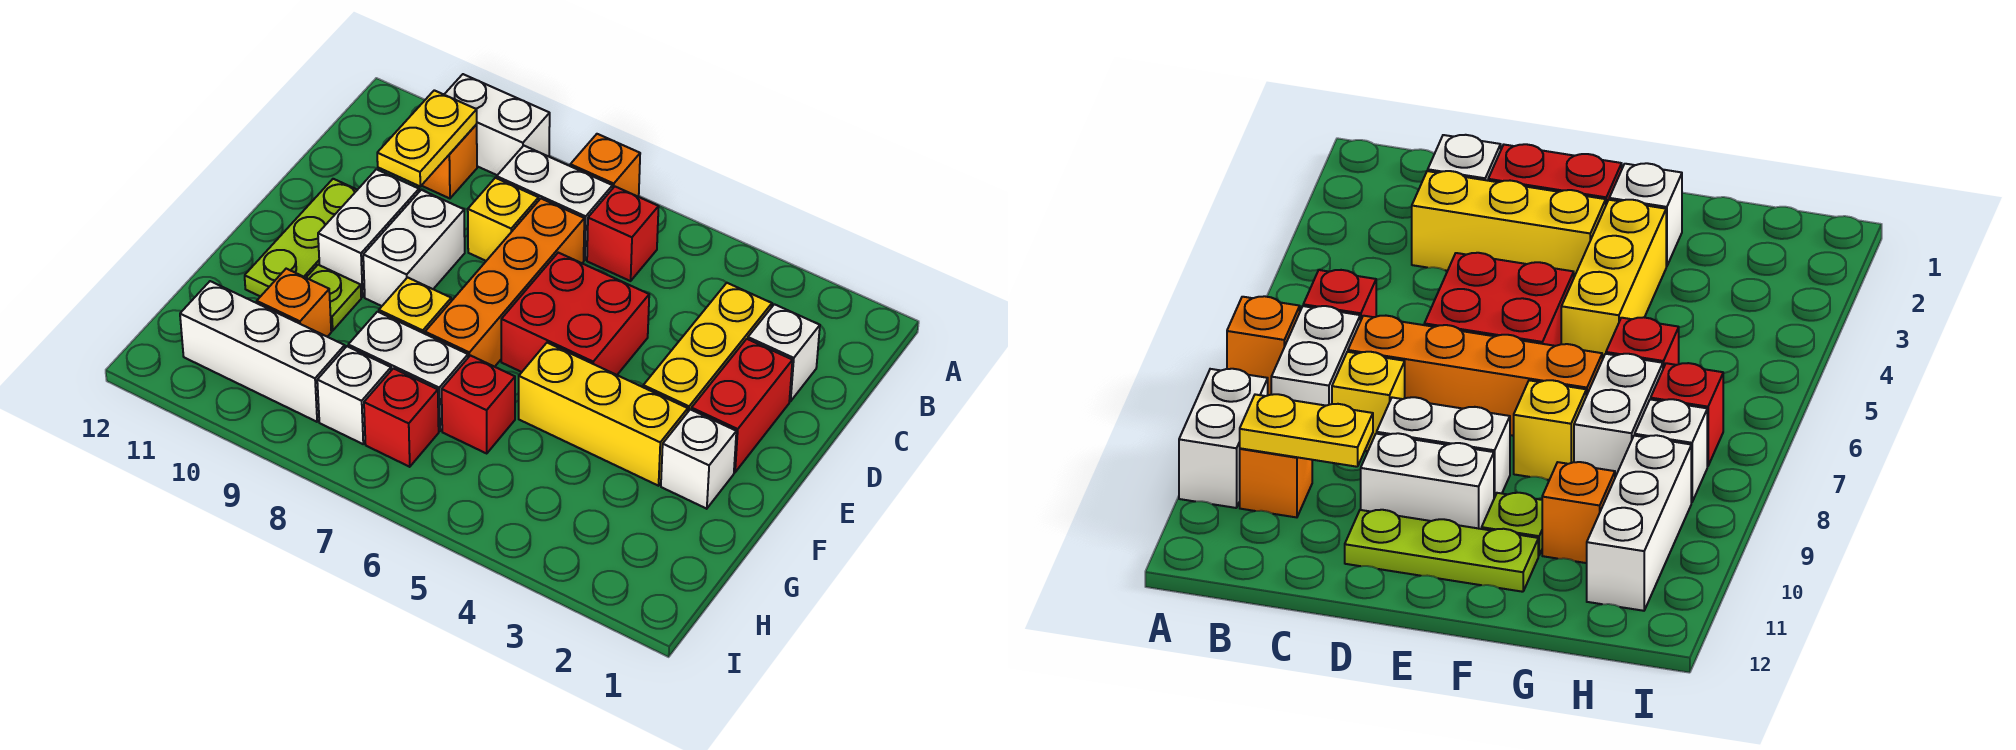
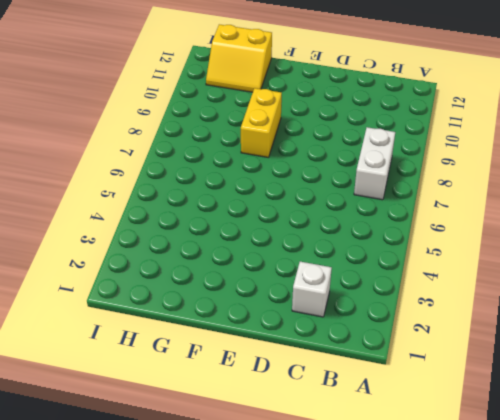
yellow 1x2 brick [241,88,282,157] -> yellow 1x1 brick [379,277,451,334]
yellow 2x2 slope [206,24,272,92] -> white 1x3 brick [180,281,345,422]
none -> orange 1x1 brick [570,134,640,197]
none -> white 1x2 brick [444,74,550,175]
none -> red 1x1 brick [587,187,659,281]

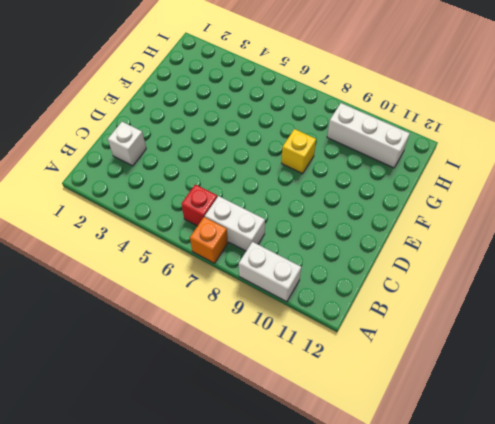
none -> orange 1x1 brick [421,125,477,198]
none -> yellow 1x3 brick [643,283,772,411]
none -> orange 1x4 brick [425,199,584,367]

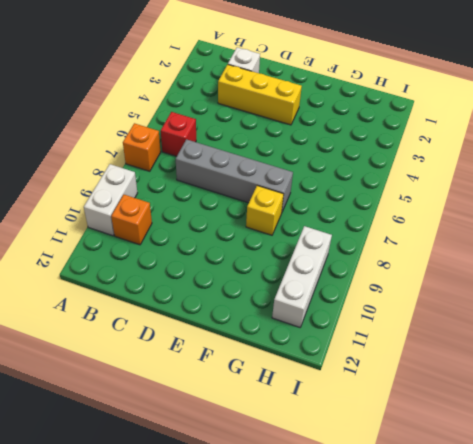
grey 1x4 brick [176,139,293,212] -> orange 1x4 brick [425,199,584,367]
none -> white 1x2 brick [497,146,612,260]
none -> yellow 1x1 brick [468,178,539,261]
none -> red 1x2 brick [691,339,792,472]

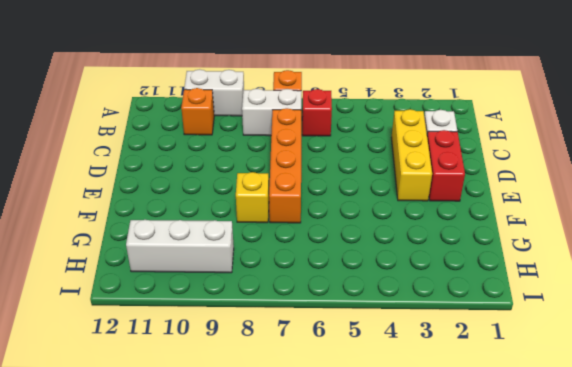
none -> yellow 1x1 brick [468,178,539,261]
none -> red 2x2 brick [501,253,649,375]
none -> white 1x2 brick [363,190,465,306]

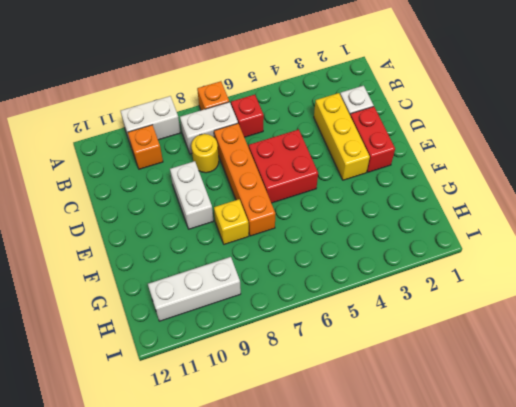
yellow 1x1 round brick [191,134,219,173] -> yellow 1x1 brick [468,178,539,261]
none -> white 1x2 brick [318,169,419,297]
none -> lime 1x3 plate [245,179,357,297]
none -> white 1x1 brick [661,409,736,509]

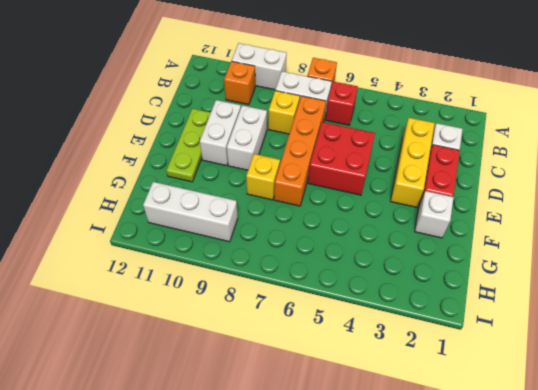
none -> yellow 1x3 brick [519,343,688,486]
none -> lime 1x1 plate [306,265,361,331]
none -> red 1x1 brick [442,355,515,453]

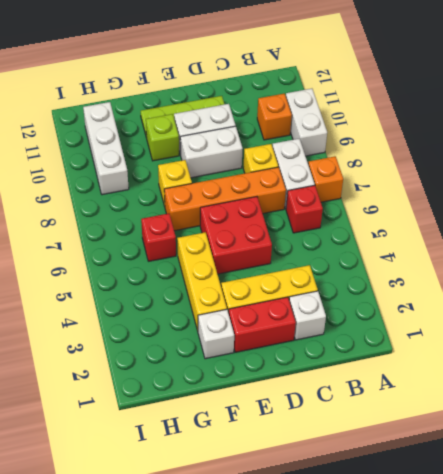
lime 1x1 brick [146,114,179,161] -> lime 1x1 plate [306,265,361,331]
none -> white 1x2 brick [348,312,468,431]
none -> orange 1x1 brick [257,269,331,337]
none -> red 1x1 brick [364,368,439,467]

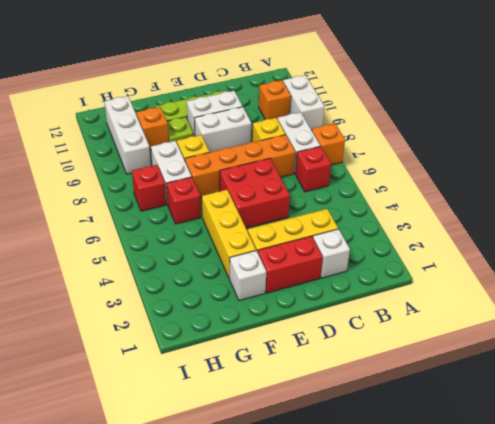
none -> white 1x1 brick [317,346,391,444]
none -> yellow 1x2 plate [377,90,477,186]

